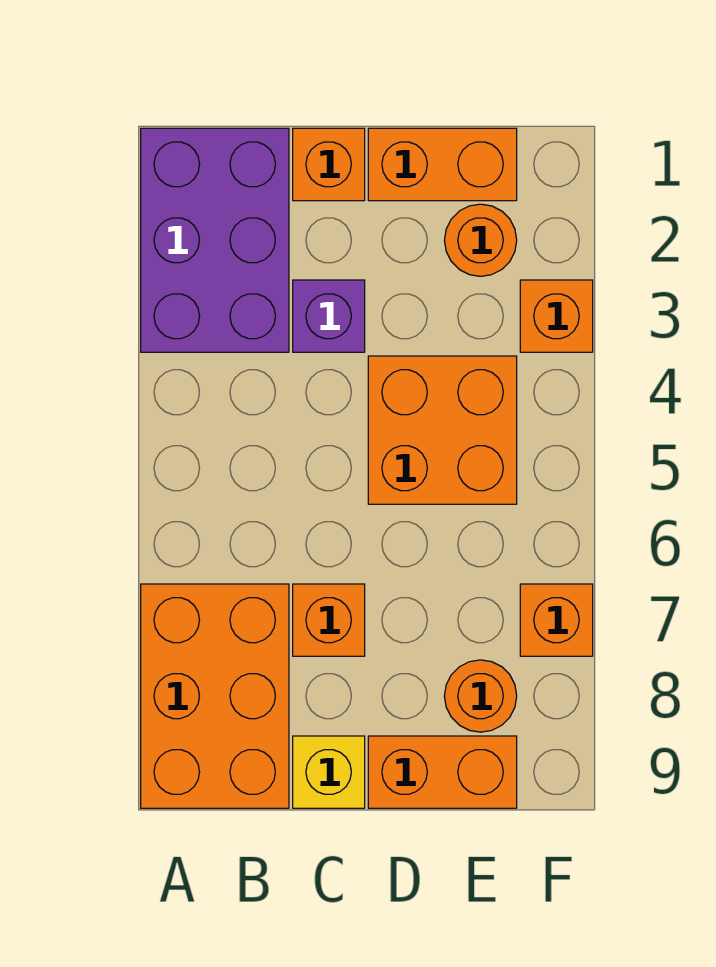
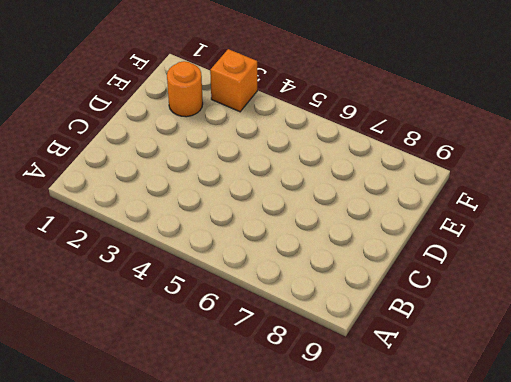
none -> purple 2x3 brick [141,128,289,352]
none -> orange 2x3 brick [141,584,289,808]
none -> orange 1x1 brick [293,128,365,201]

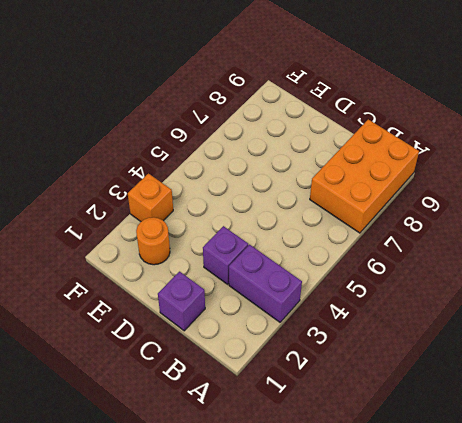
purple 1x2 brick [229,245,302,322] -> purple 2x3 brick [141,128,289,352]
purple 1x1 brick [158,272,205,331] -> orange 1x1 brick [293,128,365,201]
none -> orange 1x1 brick [293,584,365,656]
none -> yellow 1x1 brick [293,736,365,808]
none -> orange 1x2 brick [368,128,517,201]

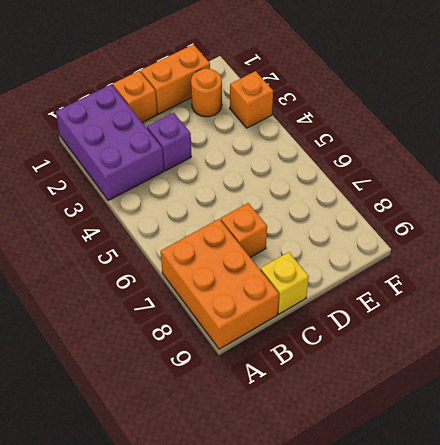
none -> orange 2x2 brick [368,356,517,504]
none -> orange 1x2 brick [368,736,517,808]
none -> orange 1x1 round brick [444,660,517,732]

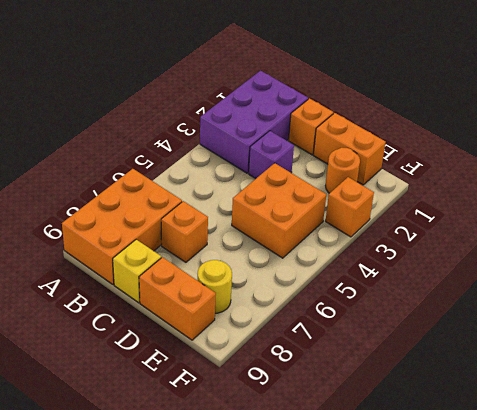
yellow 1x1 round brick [197,260,232,313] -> orange 1x1 round brick [444,660,517,732]
none -> orange 1x1 brick [520,584,593,656]

